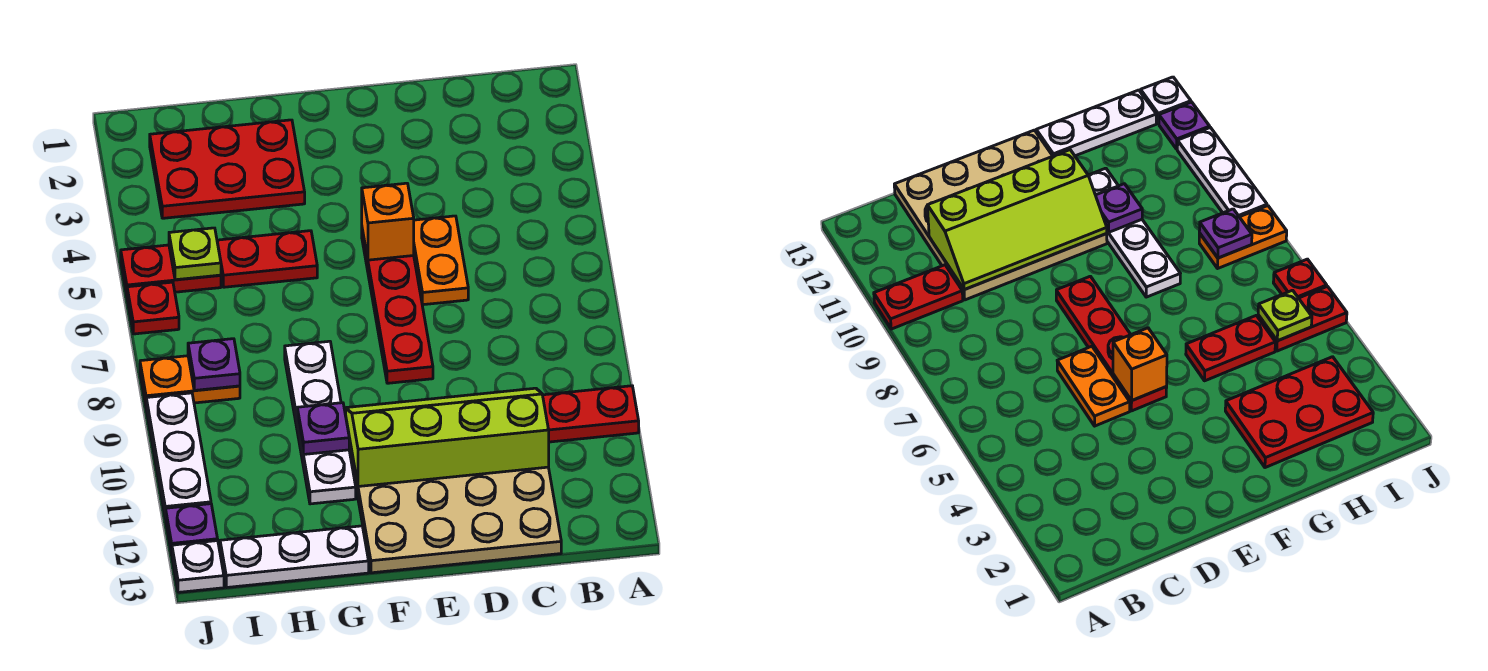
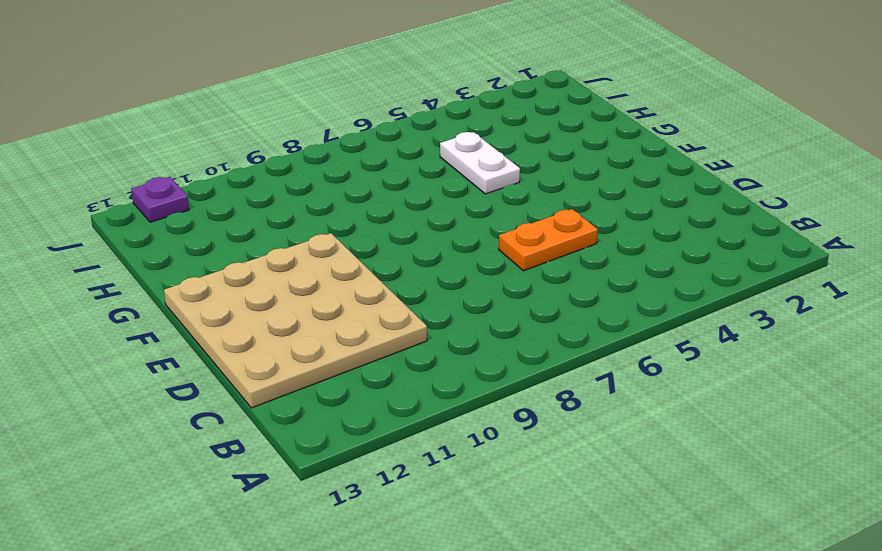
white 1x2 plate [440,132,520,194] -> red 1x2 plate [217,231,317,287]
none -> red 1x2 plate [543,386,639,442]
none -> red 1x4 plate [362,230,433,383]
none -> red 2x3 plate [150,120,305,218]

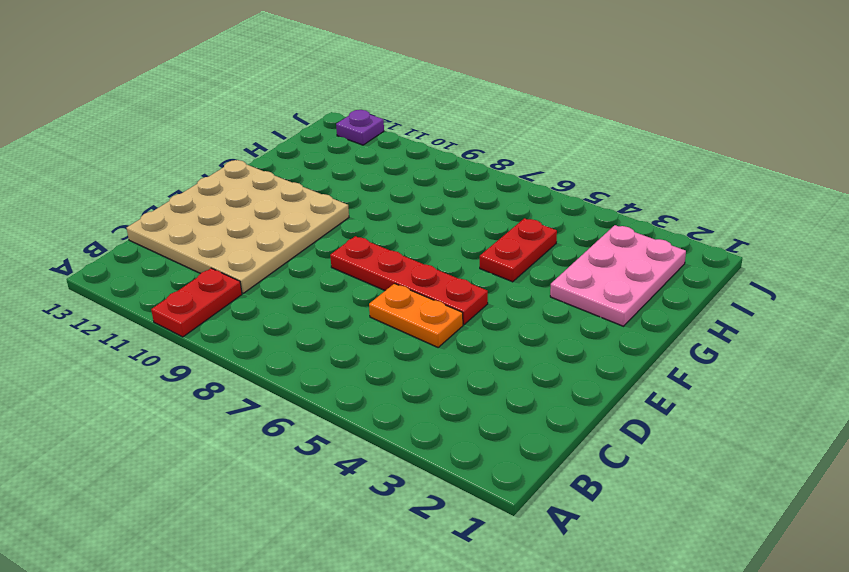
pink 2x3 plate [550,225,686,326] -> red 2x3 plate [150,120,305,218]
none -> white 1x4 plate [285,341,356,504]
none -> white 1x3 plate [220,526,369,588]
none -> red 1x2 plate [121,245,221,295]

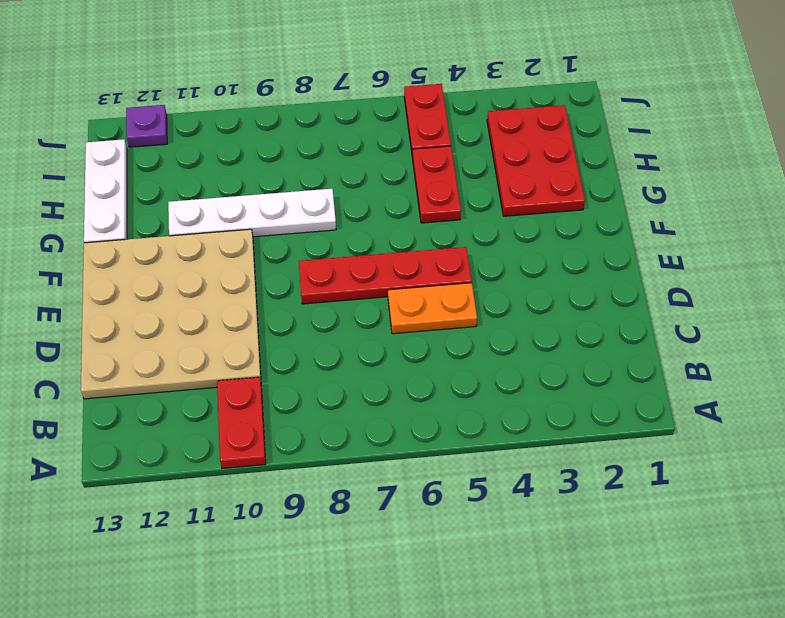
none -> orange 1x2 plate [140,356,240,405]
none -> red 1x1 plate [127,282,179,334]
none -> white 1x3 plate [146,393,211,518]

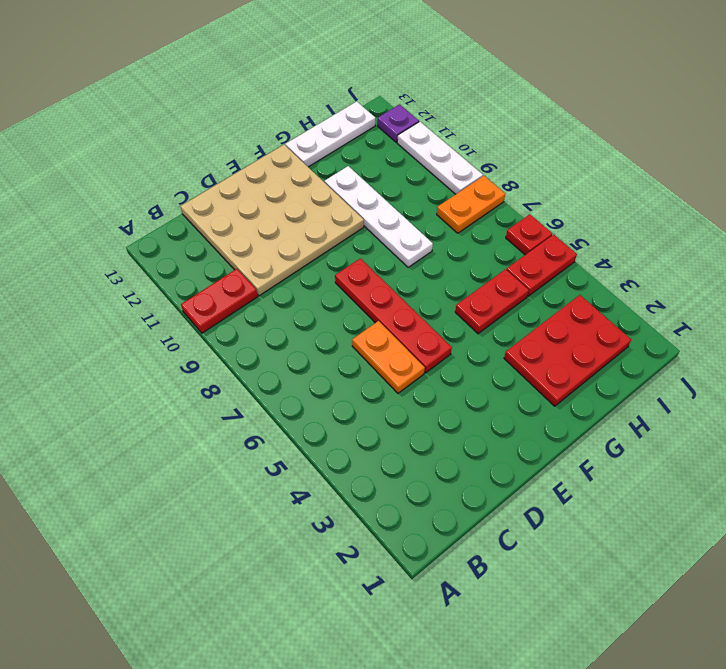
none -> white 1x1 plate [172,541,224,592]
none -> lime 2x4 slope [346,388,549,486]
none -> orange 1x1 brick [362,183,414,260]

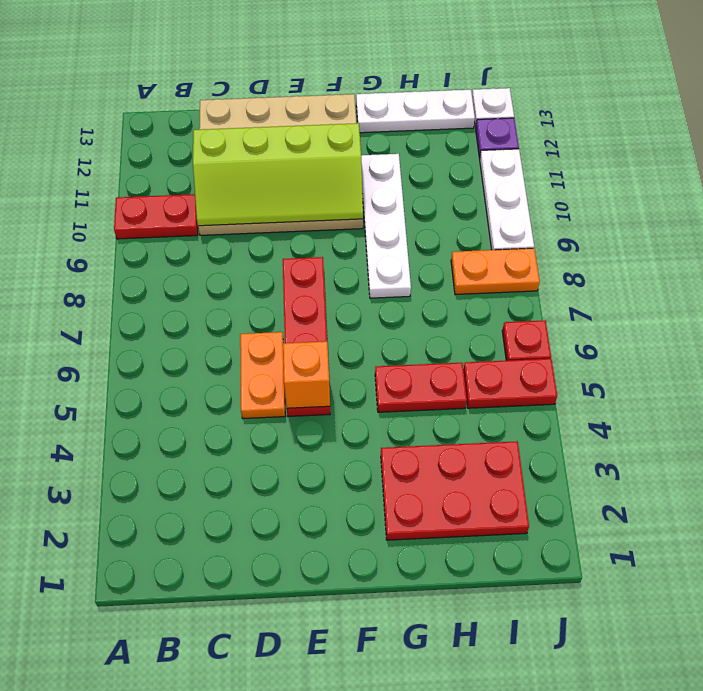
none -> purple 1x1 plate [297,403,349,455]
none -> lime 1x1 plate [169,228,221,280]
none -> purple 1x1 plate [188,339,240,390]

